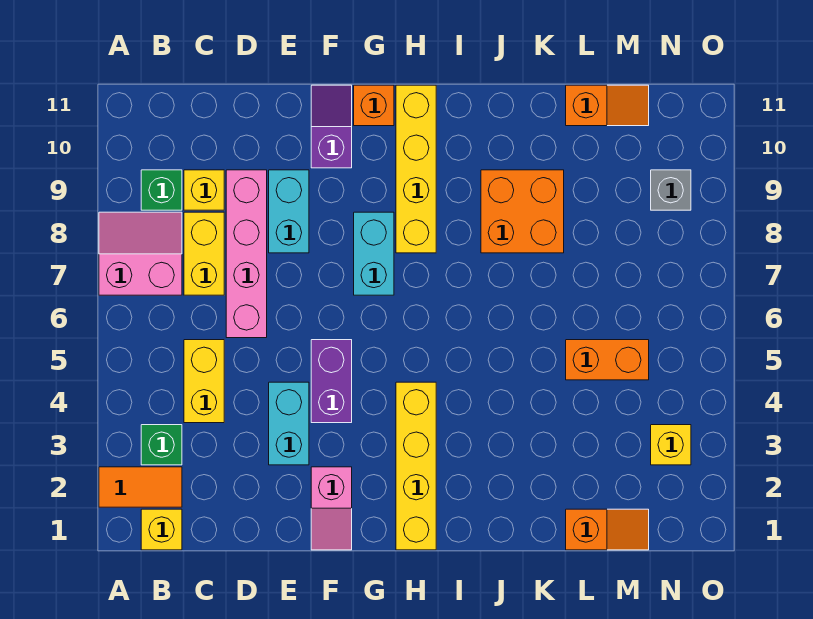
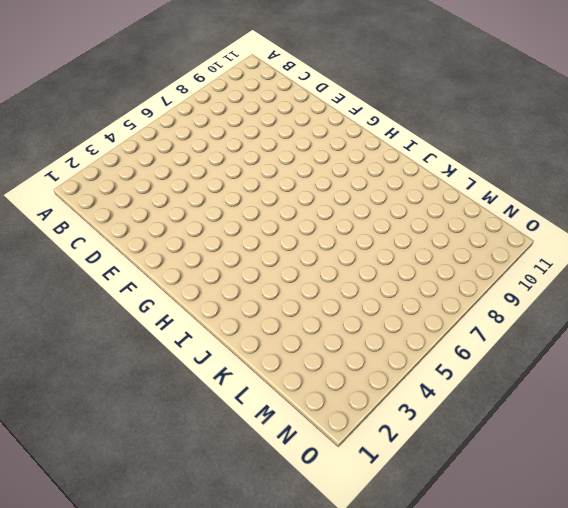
none -> orange 1x2 tile [99,467,182,507]
none -> pink 2x2 slope [99,212,182,295]
none -> yellow 1x1 brick [141,509,182,550]

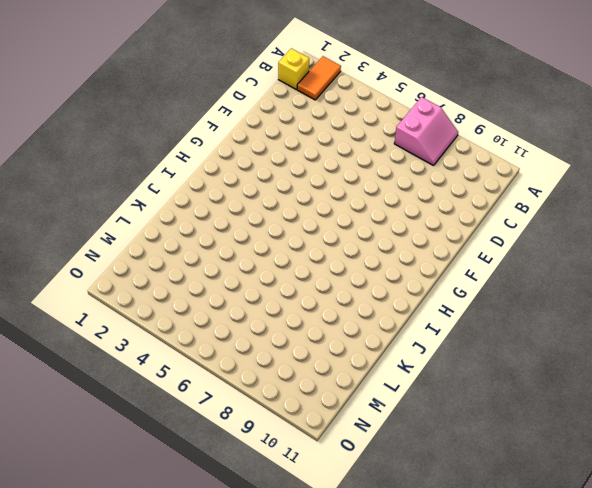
none -> green 1x1 brick [141,425,182,465]
none -> green 1x1 brick [141,170,182,210]
none -> yellow 1x2 brick [184,340,224,423]

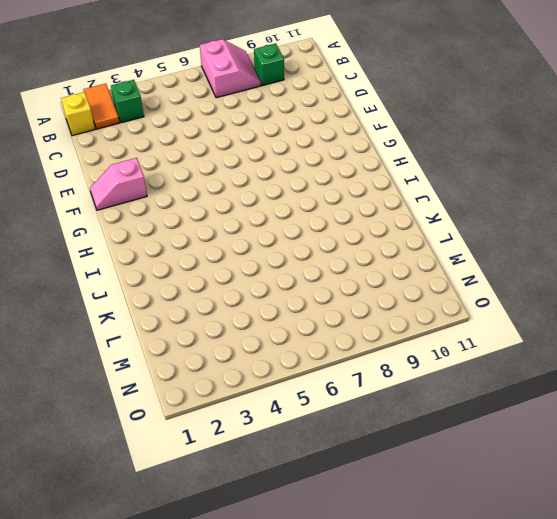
none -> yellow 1x2 brick [184,340,224,423]
none -> yellow 1x2 brick [184,212,224,295]
none -> yellow 1x1 brick [184,170,224,210]

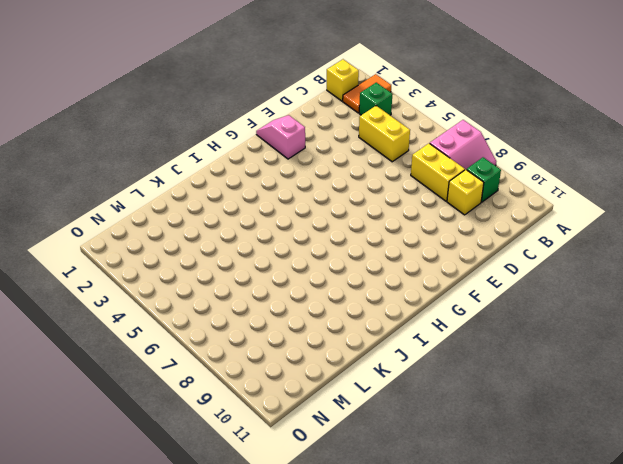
none -> pink 1x4 brick [226,170,267,338]
none -> cyan 1x2 brick [269,382,309,465]
none -> cyan 1x2 brick [269,170,309,253]

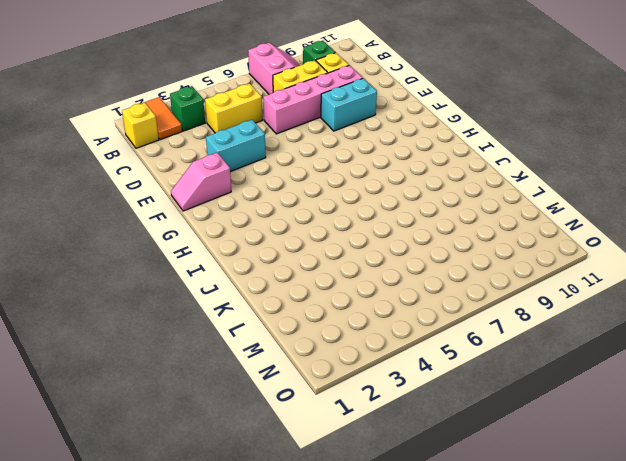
none -> purple 1x2 brick [311,340,352,423]
none -> purple 1x2 slope [311,85,352,168]
none -> cyan 1x2 brick [354,212,394,295]

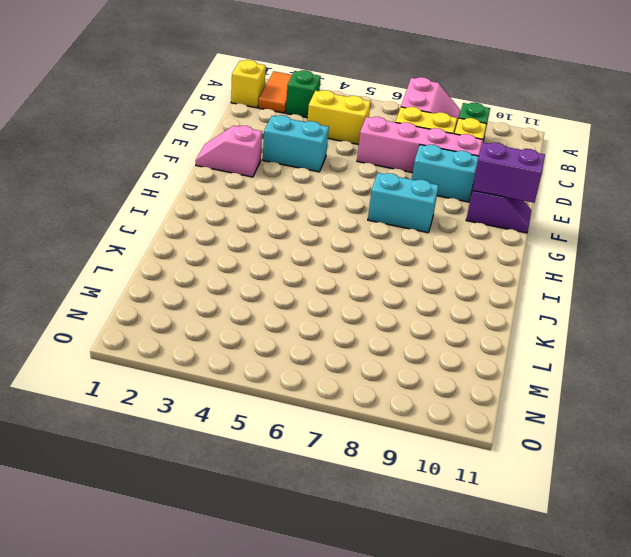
purple 1x2 brick [472,142,545,203] -> purple 1x2 brick moved to [311,340,352,423]
none -> orange 1x1 brick [354,85,394,126]
none -> yellow 1x4 brick [396,382,436,550]
none -> yellow 1x4 brick [396,85,436,253]

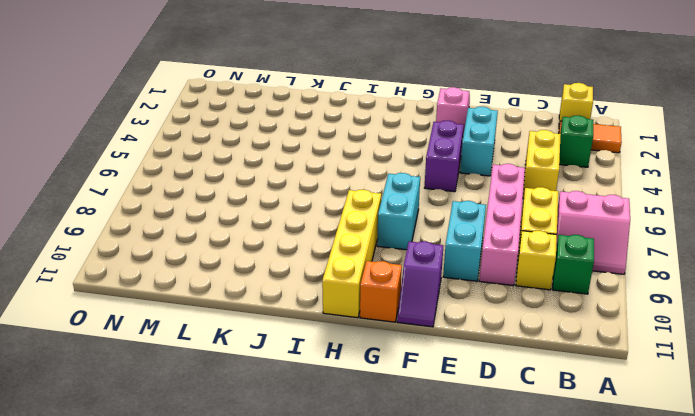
none -> yellow 1x4 brick [396,382,436,550]
none -> orange 2x2 brick [481,170,564,253]
none -> orange 1x2 slope [566,509,649,550]

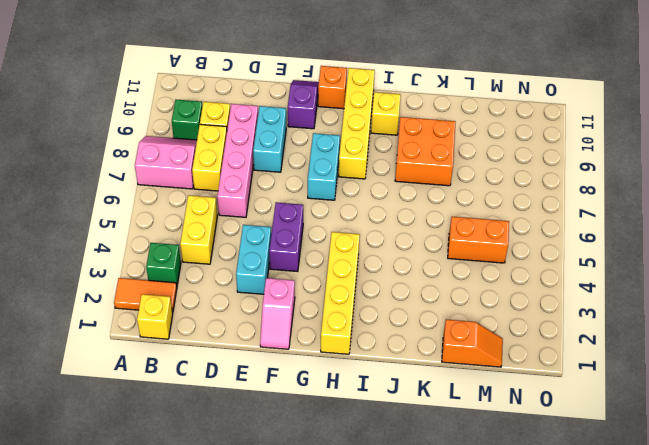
yellow 1x1 brick [371,92,401,135] -> yellow 1x1 brick moved to [651,425,691,465]
none -> orange 1x2 slope [566,85,649,126]
none -> grey 1x1 brick [651,170,691,210]

